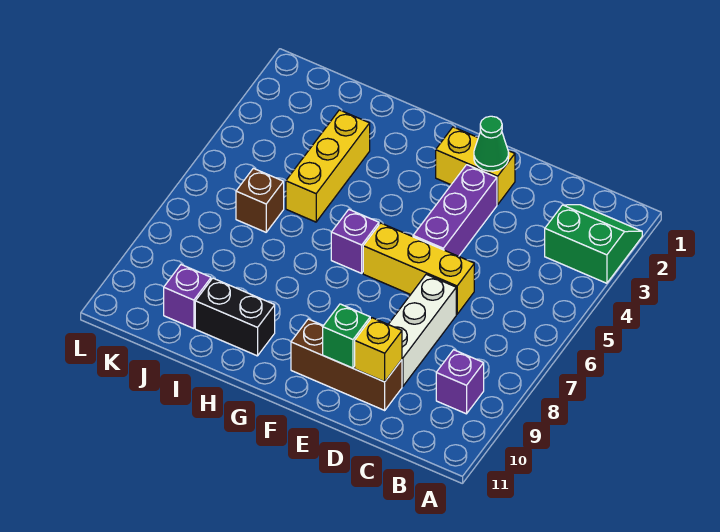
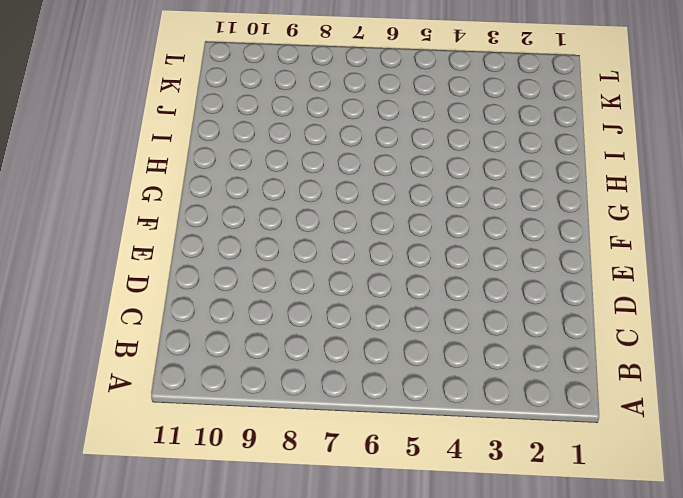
none -> green 2x2 slope [545,205,642,283]
none -> purple 1x1 brick [436,350,484,414]
none -> yellow 1x3 brick [363,223,474,314]

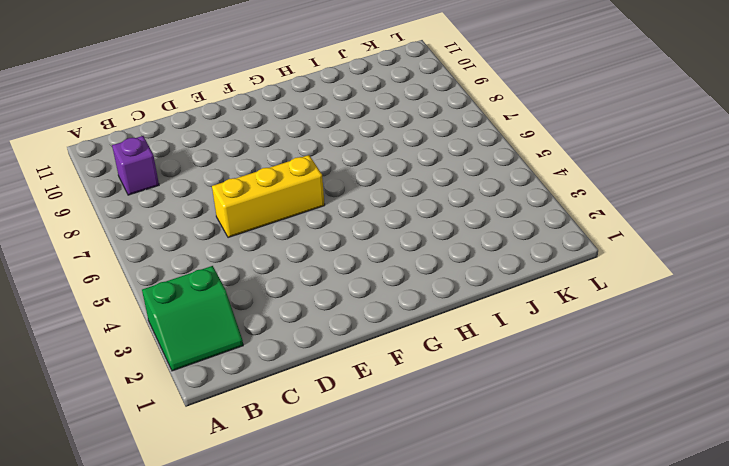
none -> white 1x3 brick [388,274,456,386]
none -> brown 1x3 brick [291,319,402,410]
none -> yellow 1x2 brick [436,127,515,205]

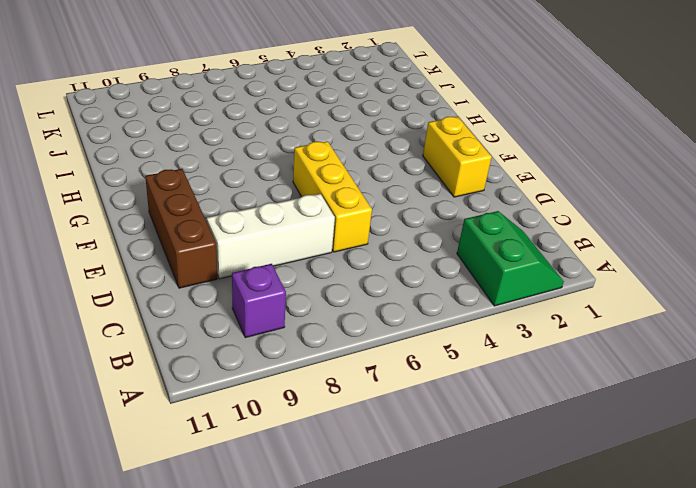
none -> purple 1x3 brick [413,165,497,256]
none -> purple 1x1 brick [331,210,379,273]
none -> black 1x2 brick [195,278,275,356]

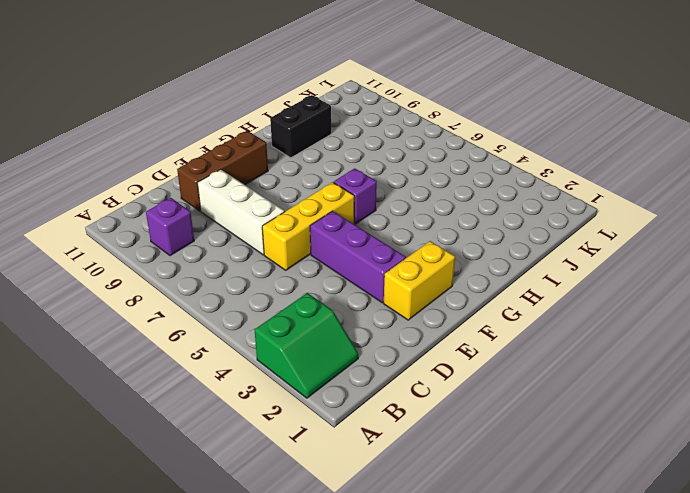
none -> yellow 1x3 brick [286,110,370,222]
none -> brown 1x1 brick [236,168,284,232]
none -> purple 1x1 brick [164,265,211,329]

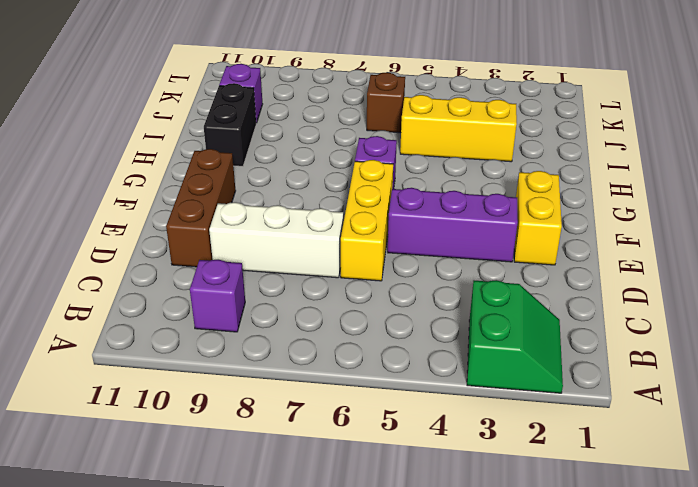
none -> yellow 1x1 brick [355,318,402,382]
none -> green 1x1 cone [474,116,509,171]
none -> green 1x1 brick [323,304,370,368]

